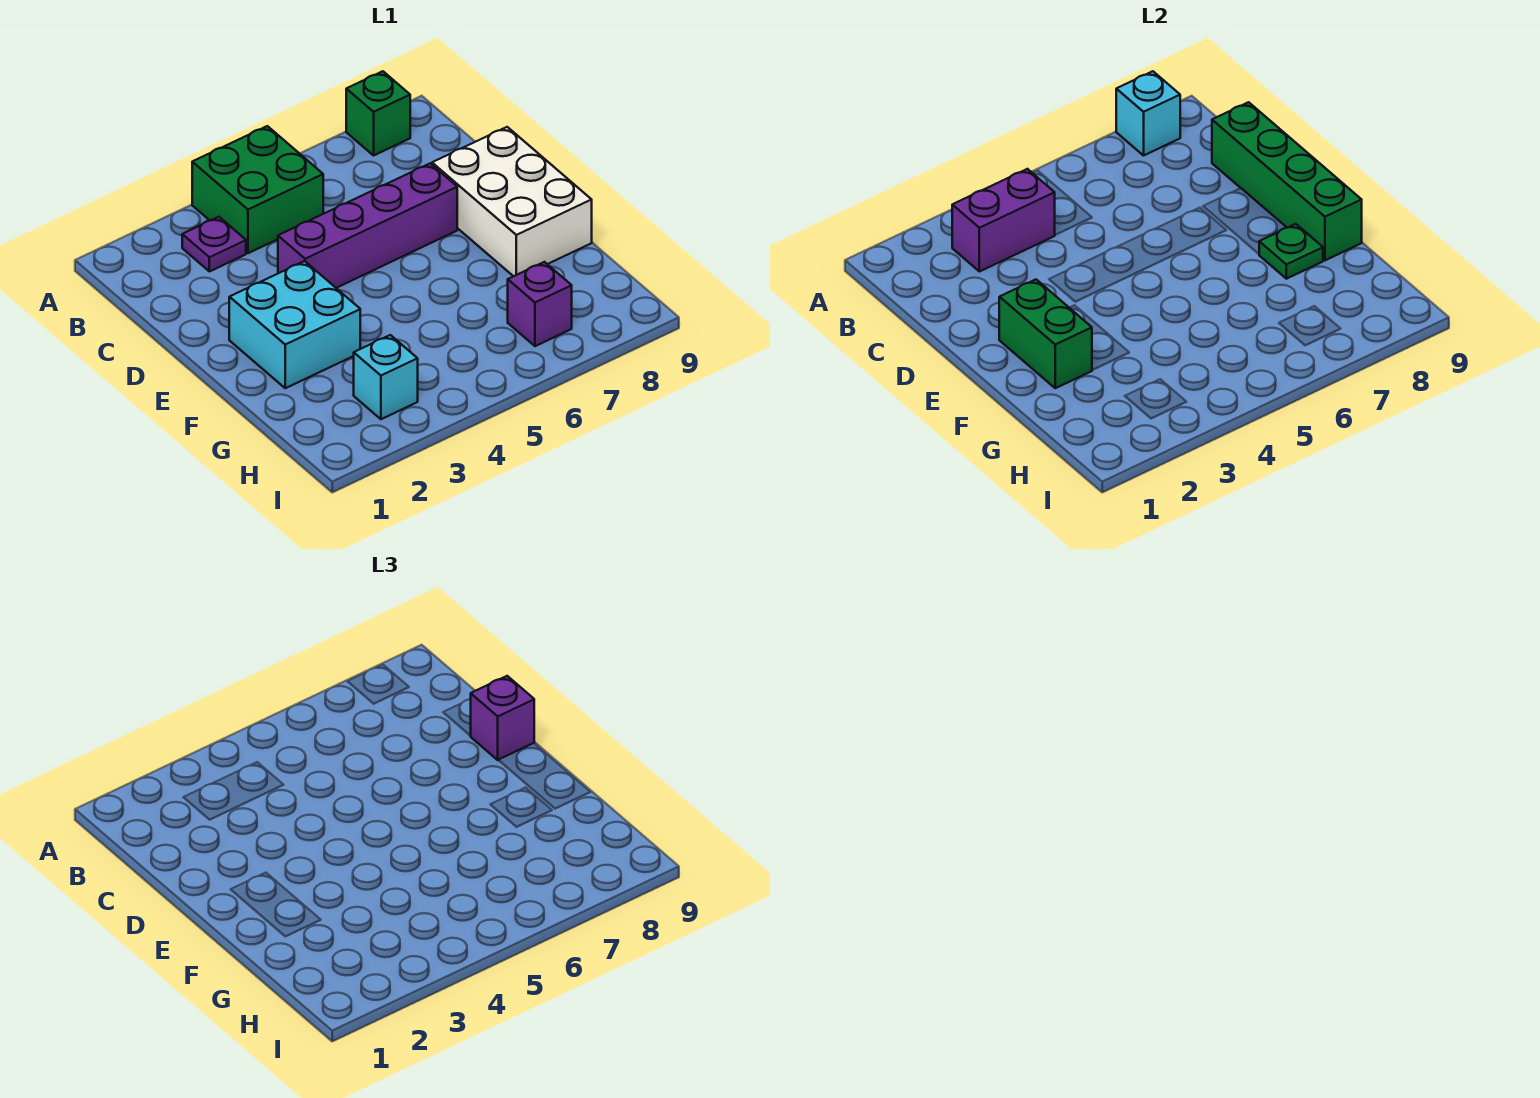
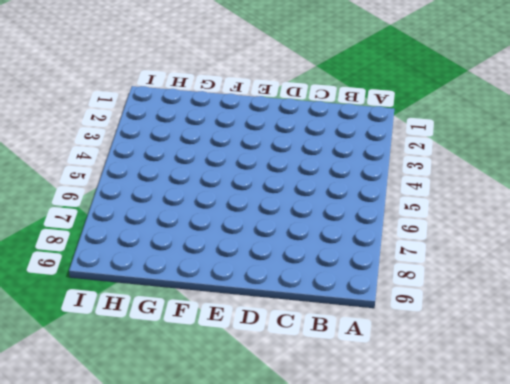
none -> green 2x2 brick [192,126,323,253]
none -> green 1x1 brick [346,71,410,155]
none -> purple 1x1 plate [182,217,246,272]

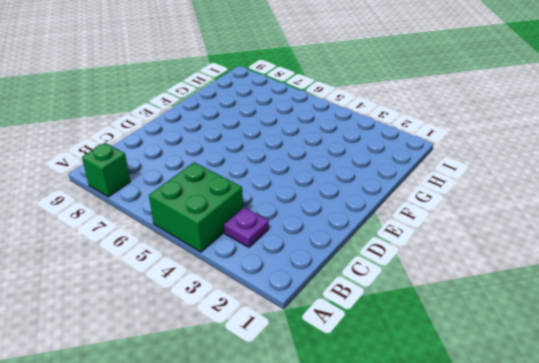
none -> purple 1x4 brick [278,164,457,288]
none -> white 2x3 brick [432,127,592,276]
none -> cyan 2x2 brick [229,261,360,388]

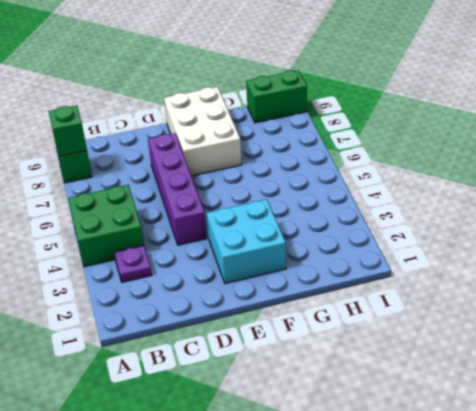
green 1x1 brick [48,105,87,157] -> cyan 1x1 brick [1116,71,1180,155]
white 2x3 brick [164,87,242,176] -> white 2x3 brick turned to [432,127,592,276]
green 1x2 brick [246,70,307,123] -> green 1x2 brick moved to [999,280,1092,388]
none -> cyan 1x1 brick [354,335,418,419]
none -> purple 1x1 brick [508,262,572,346]
none -> purple 1x2 brick [952,169,1055,272]

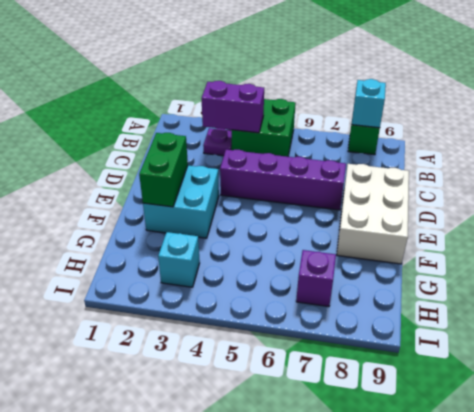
none -> green 1x4 brick [1212,102,1362,260]
none -> green 1x1 plate [1259,224,1323,279]
none -> purple 1x1 brick [471,676,534,760]

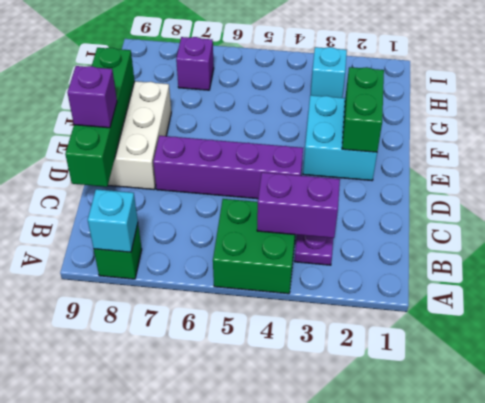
none -> green 1x1 plate [1259,224,1323,279]

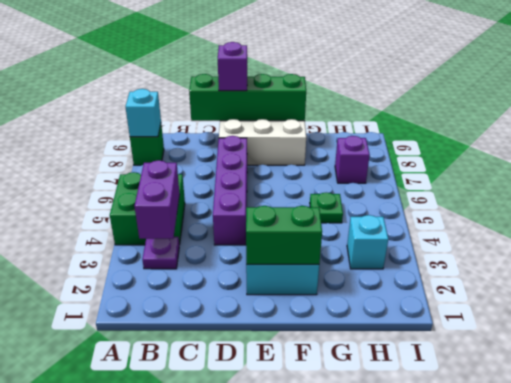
green 1x1 plate [310,193,343,223] -> green 1x1 plate moved to [1259,224,1323,279]

